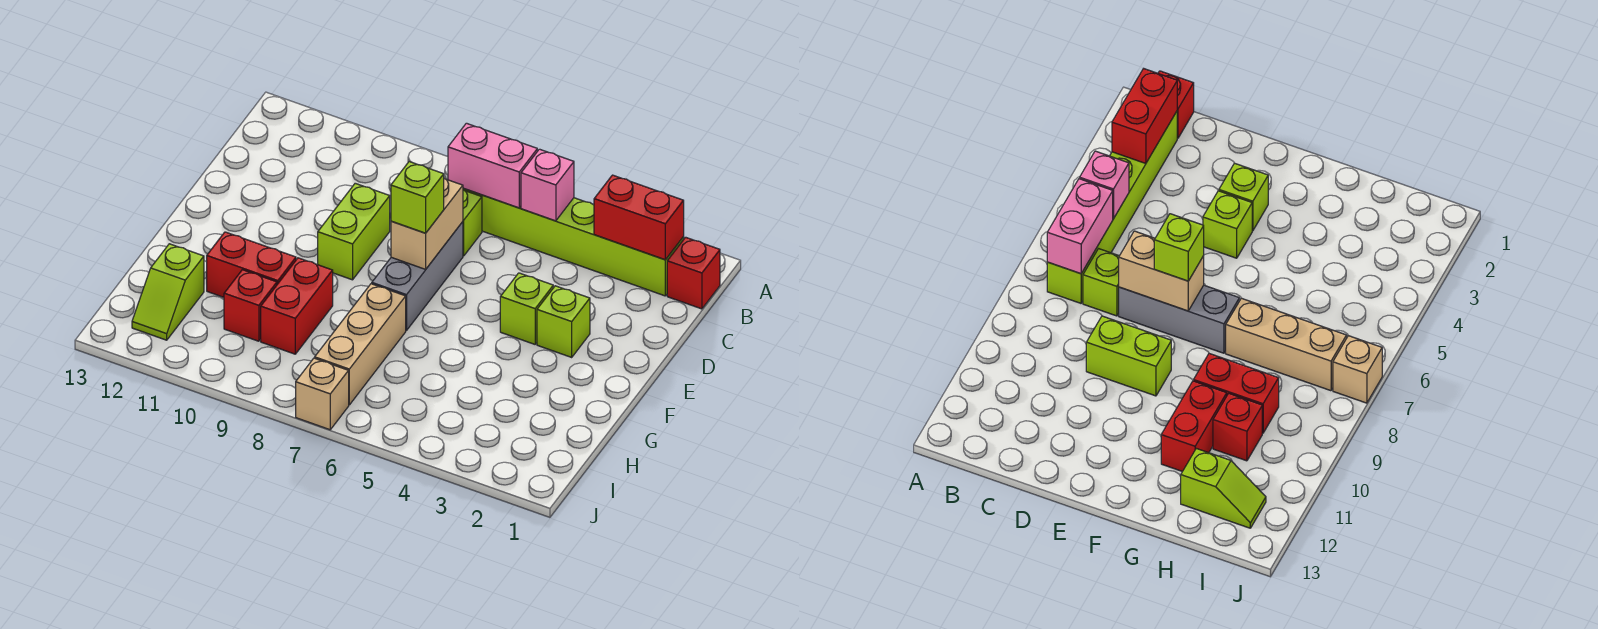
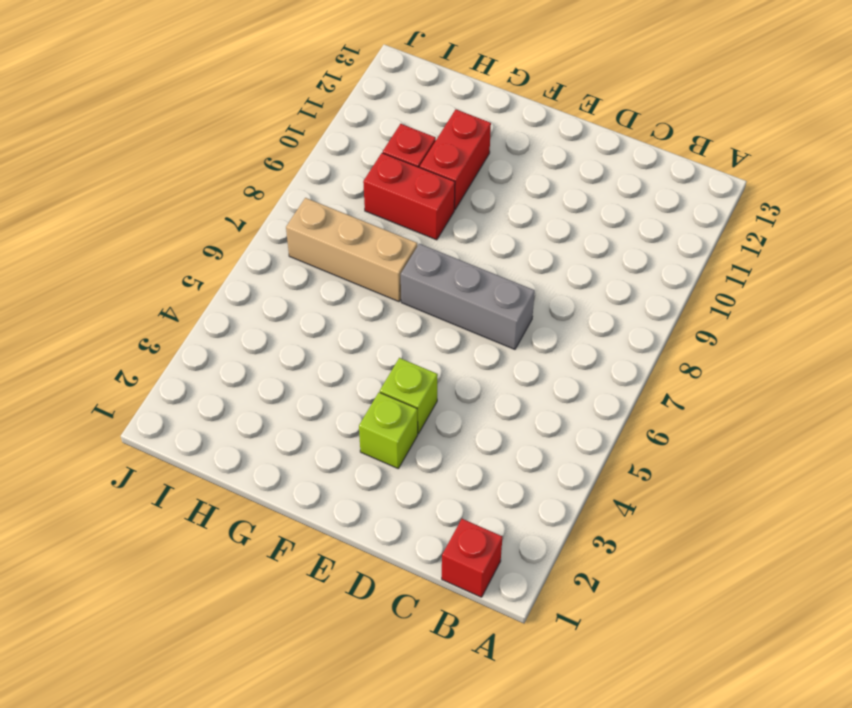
none -> lime 1x6 brick [463,188,684,296]
none -> lime 1x1 brick [463,190,482,256]
none -> lime 1x2 brick [318,183,390,280]

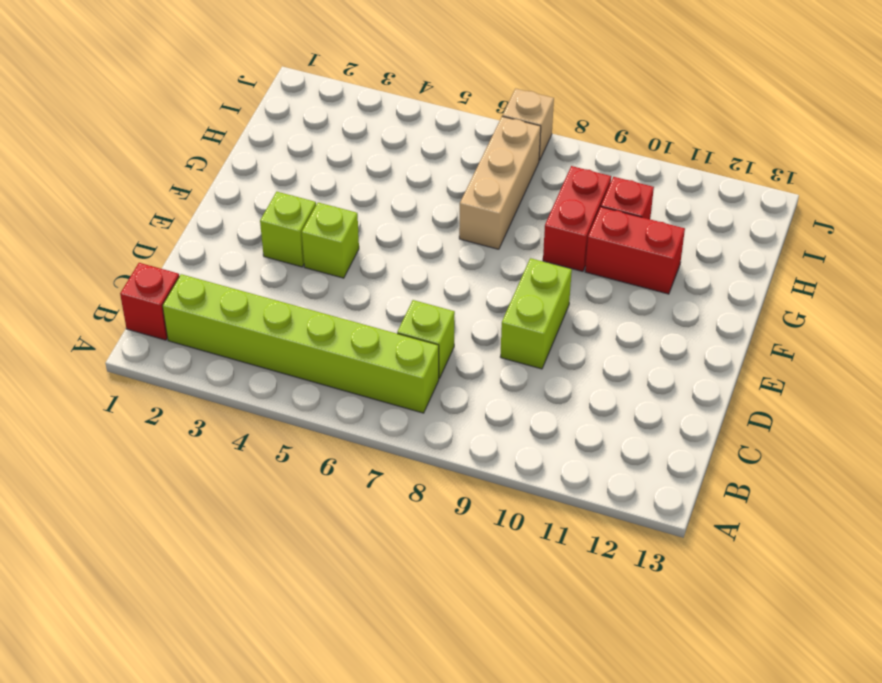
none -> grey 1x3 brick [372,222,463,331]
none -> lime 1x2 slope [132,244,204,340]
none -> red 1x2 brick [594,175,684,260]

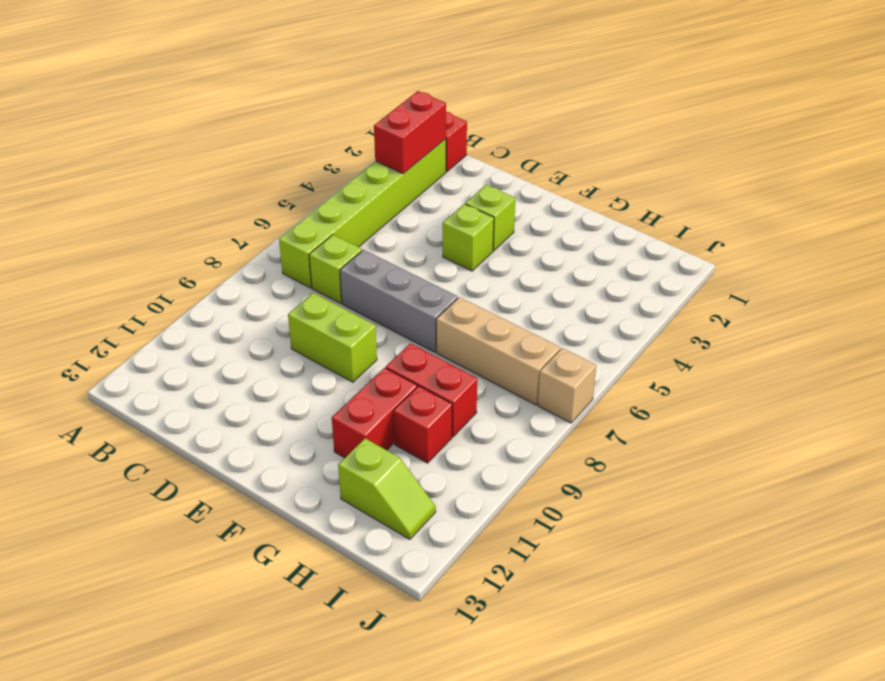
none -> pink 1x1 brick [521,149,574,221]
none -> pink 1x2 brick [448,123,537,208]
none -> tan 1x2 brick [391,178,463,269]

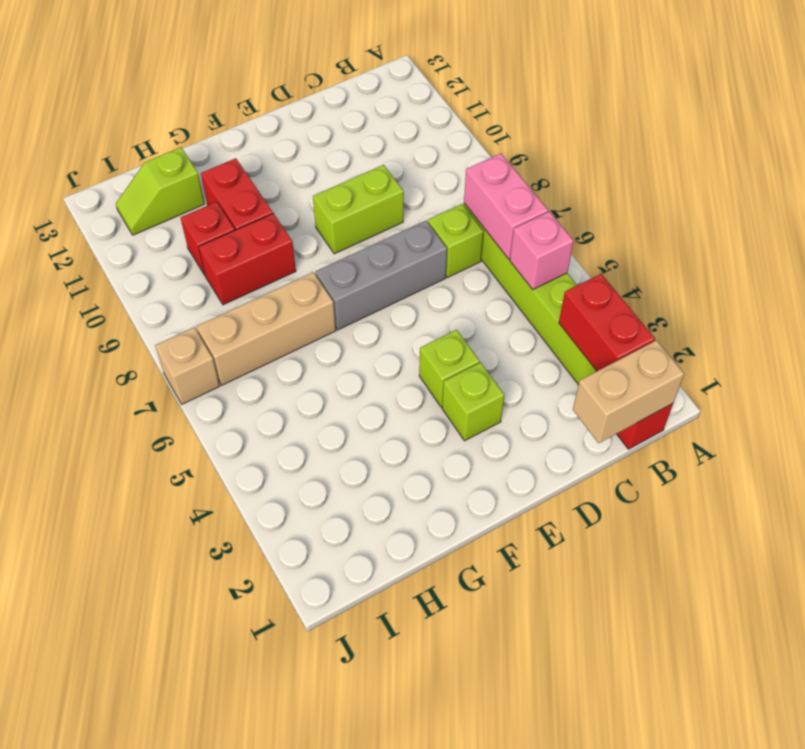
tan 1x2 brick [573,340,684,443] -> tan 1x2 brick moved to [391,178,463,269]
none -> lime 1x1 brick [391,162,444,233]

